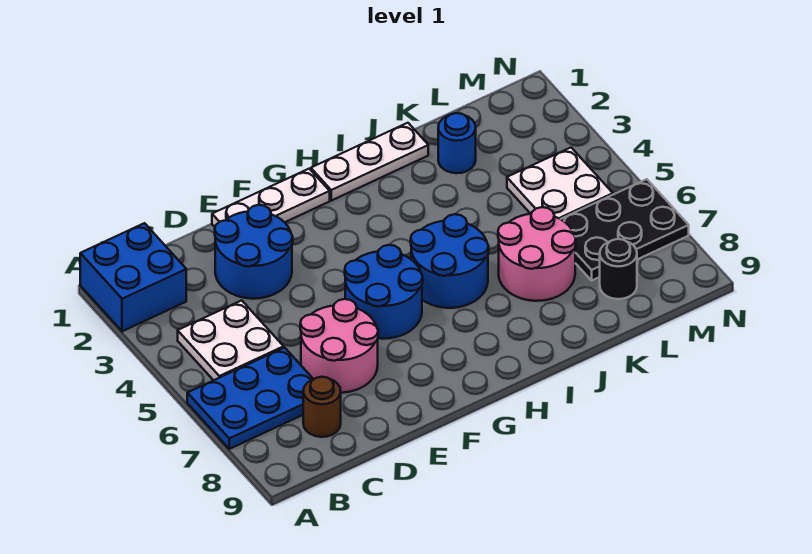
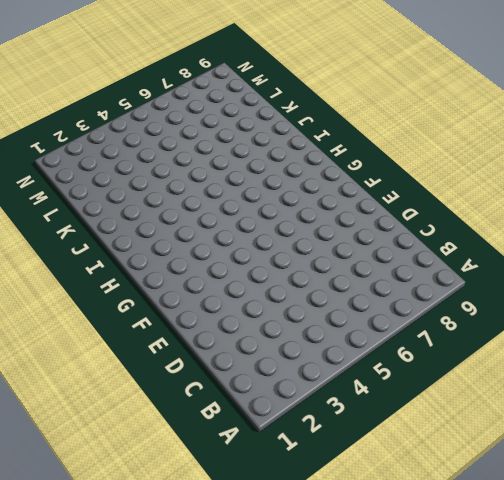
none -> blue 2x2 brick [80,223,186,331]
none -> blue 2x3 plate [187,348,313,449]
none -> white 2x2 plate [178,300,284,380]

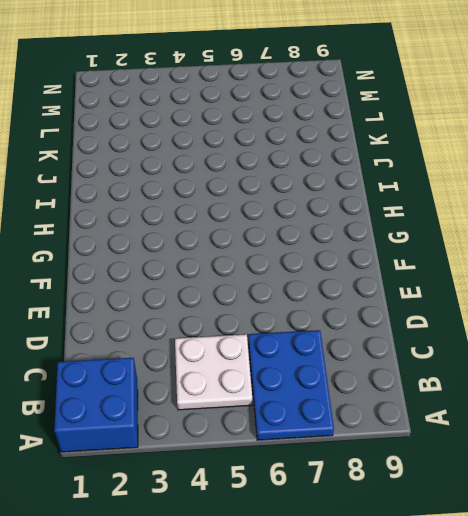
none -> brown 1x1 round brick [303,377,341,437]
none -> blue 2x2 round brick [215,205,293,299]
none -> pink 2x2 round brick [300,299,378,393]

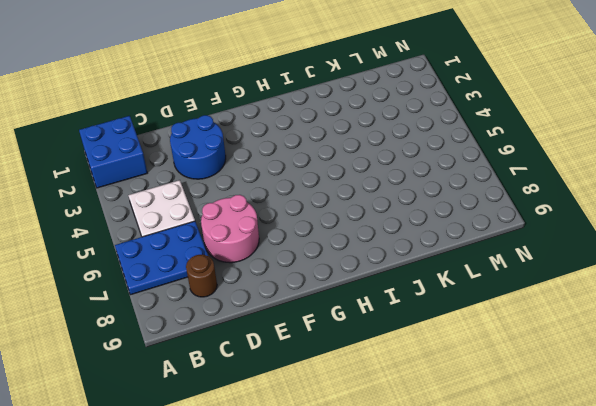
none -> white 1x3 plate [212,169,330,227]
none -> blue 2x2 round brick [345,245,423,339]
none -> white 1x3 plate [311,123,428,201]

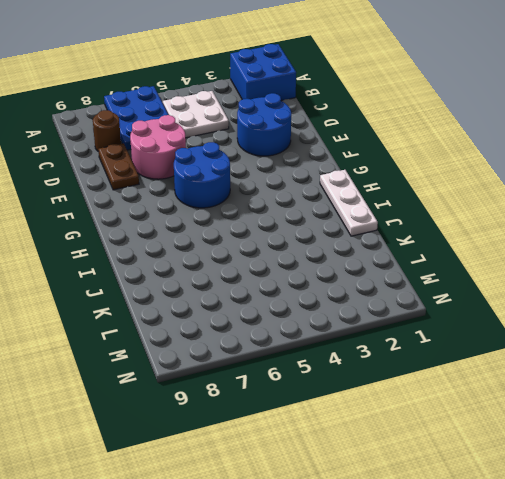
brown 1x2 plate [98,143,139,190] -> none
none -> white 1x3 plate [212,169,330,227]
none -> blue 2x2 round brick [411,214,489,308]
none -> pink 2x2 round brick [498,207,576,301]

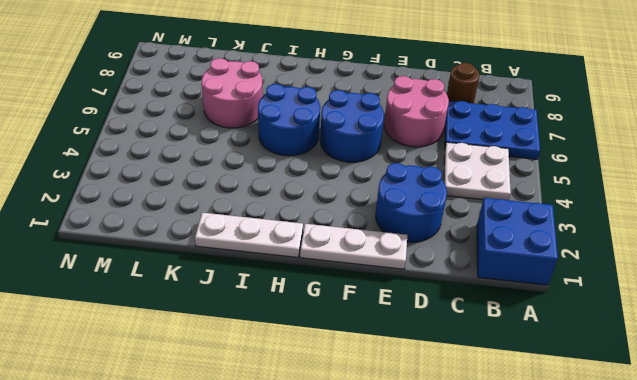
none -> blue 1x1 round brick [438,113,476,173]
none -> white 2x2 plate [507,148,613,219]
none -> black 2x3 plate [561,179,689,280]

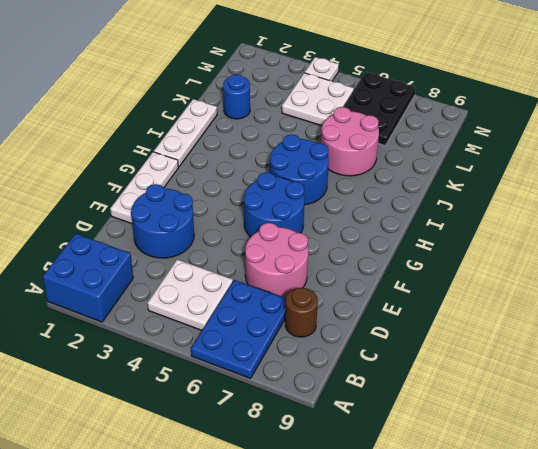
white 1x1 plate [305,57,339,81] -> none
none -> black 1x1 round brick [600,239,637,299]

